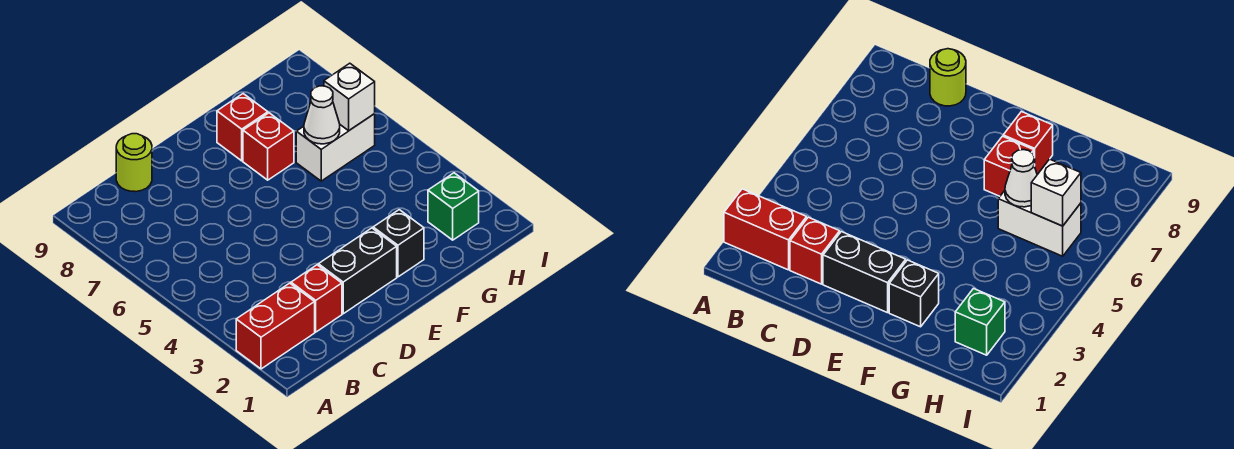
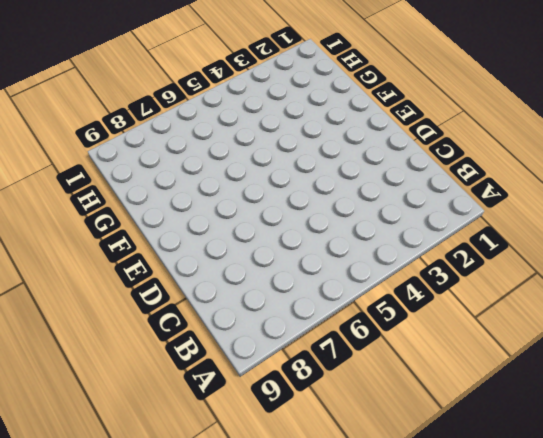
none -> red 1x2 brick [236,283,315,369]
none -> red 1x1 brick [291,265,342,332]

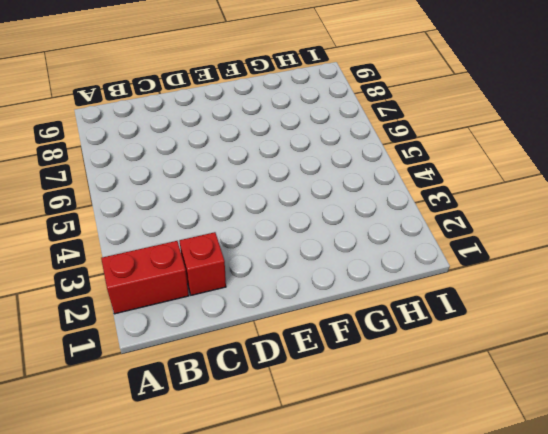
none -> lime 1x1 round brick [116,134,152,192]
none -> black 1x2 brick [318,228,397,314]

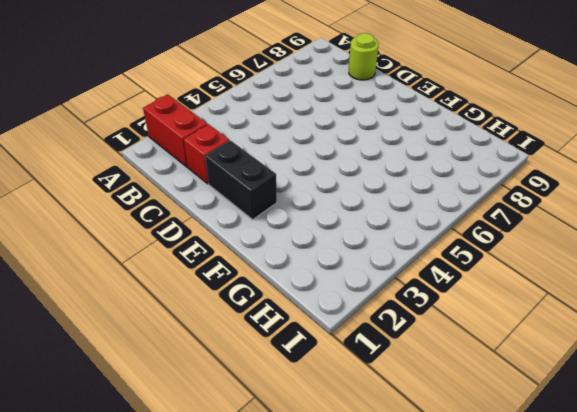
none -> black 1x1 brick [373,210,424,277]
none -> red 1x1 brick [243,113,294,180]

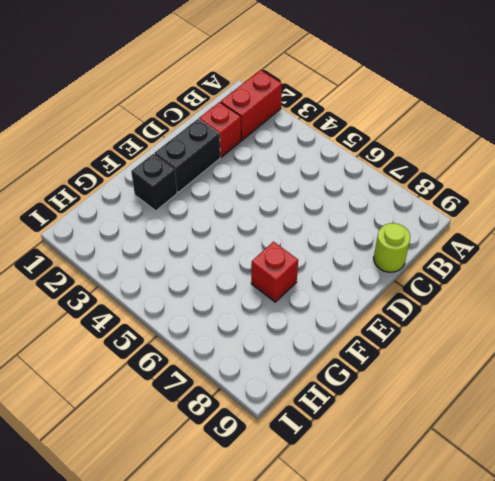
none -> red 1x1 brick [217,94,268,161]
none -> white 1x2 brick [296,114,375,181]

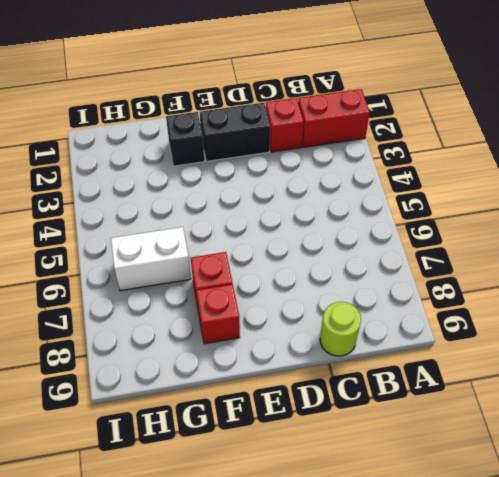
none -> green 1x1 brick [428,173,479,240]
none -> white 1x1 cone [304,86,340,144]

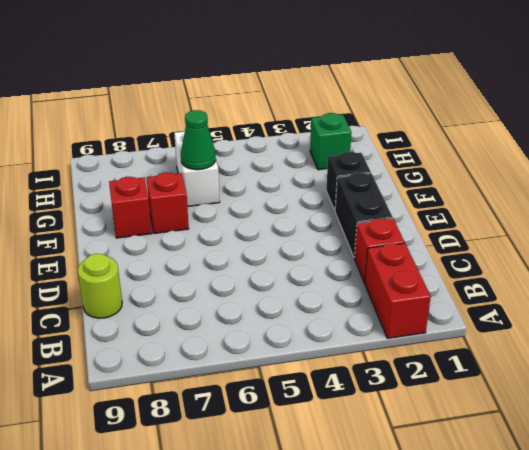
green 1x1 cone [181,110,216,170] -> white 1x1 cone [304,86,340,144]
none -> white 1x1 brick [324,63,375,131]

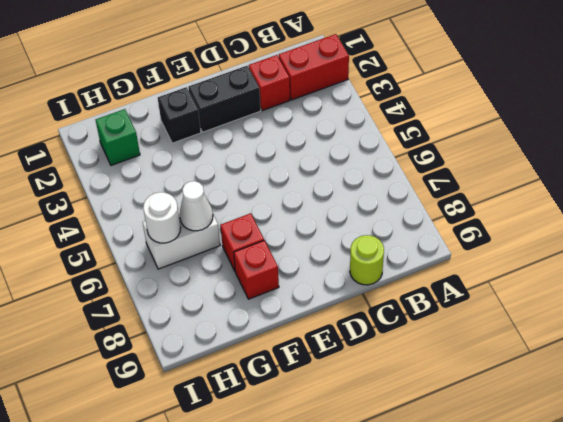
white 1x1 round brick [143,192,181,243] -> white 1x1 brick [324,63,375,131]

